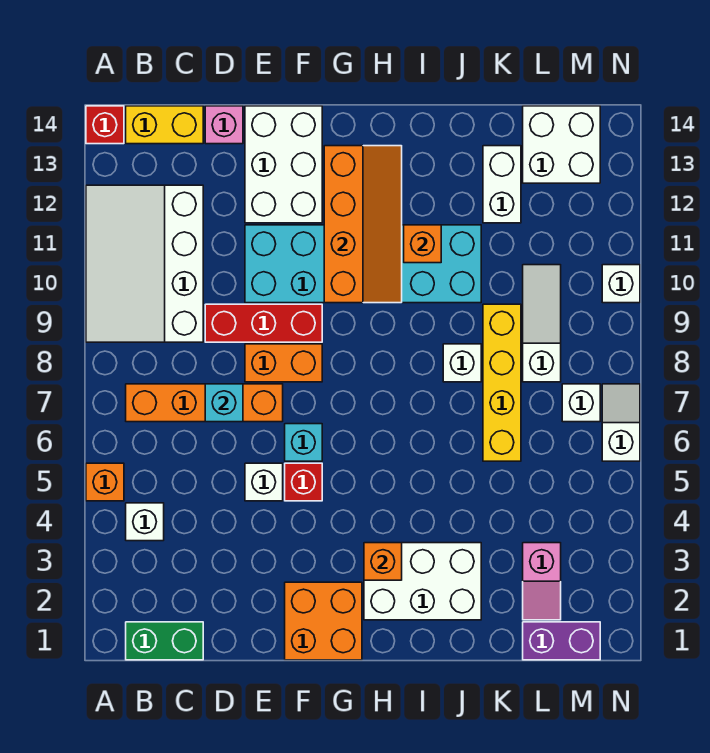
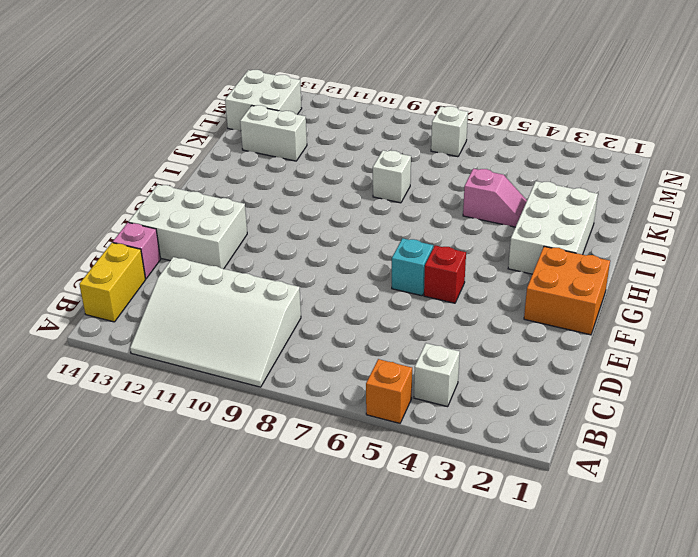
pink 1x2 slope [463,168,527,227] -> pink 1x2 slope moved to [523,543,561,620]
none -> red 1x1 brick [86,106,124,144]
none -> green 1x2 brick [126,622,203,660]
none -> orange 1x4 brick [126,384,283,422]
none -> red 1x3 brick [205,304,322,342]

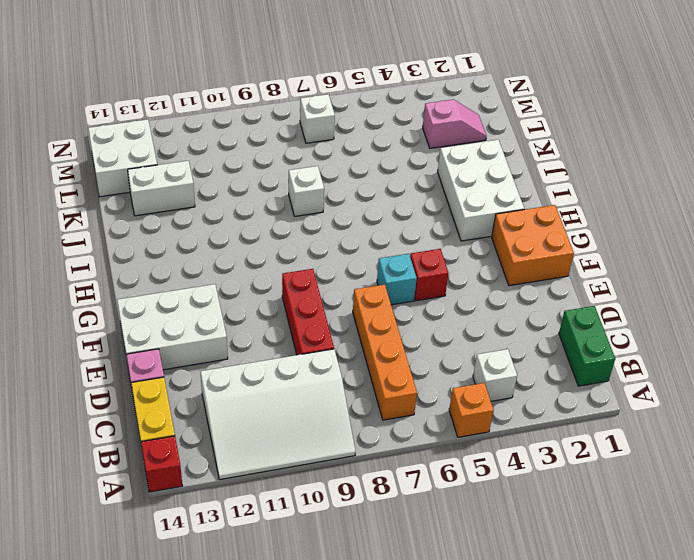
none -> white 1x1 brick [245,463,283,501]
none -> orange 1x2 brick [245,344,322,382]
none -> cyan 2x6 brick [245,225,481,303]
none -> yellow 1x4 brick [483,304,521,461]

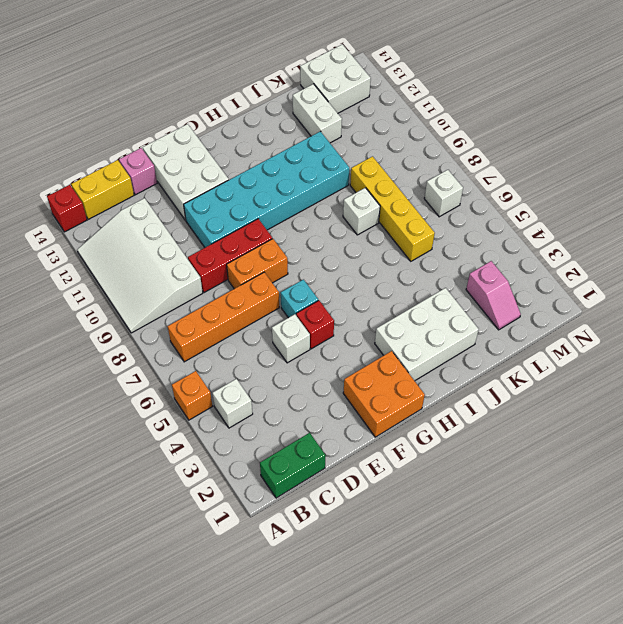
none -> purple 1x2 brick [523,622,600,660]
none -> white 1x3 slope [523,265,561,382]
none -> white 1x2 slope [602,384,640,461]
none -> white 1x1 brick [602,265,640,303]

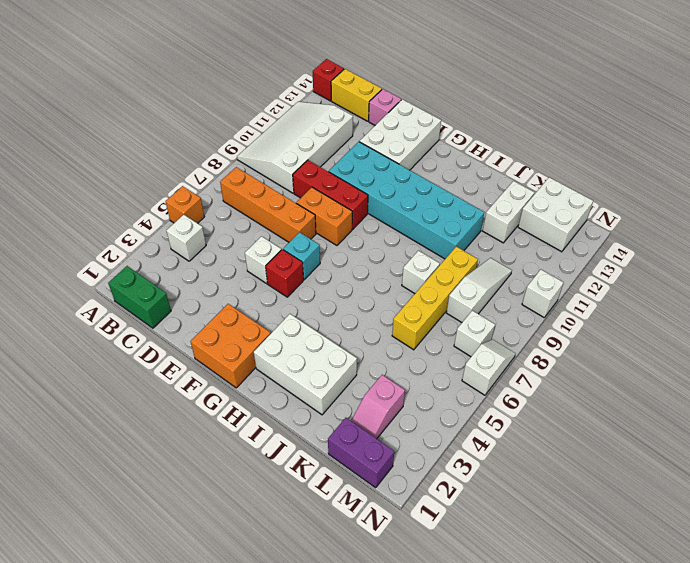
none -> cyan 1x1 brick [205,384,243,422]
none -> orange 2x4 slope [324,146,402,303]
none -> orange 1x1 brick [364,543,402,580]
none -> orange 1x1 brick [404,225,441,263]

